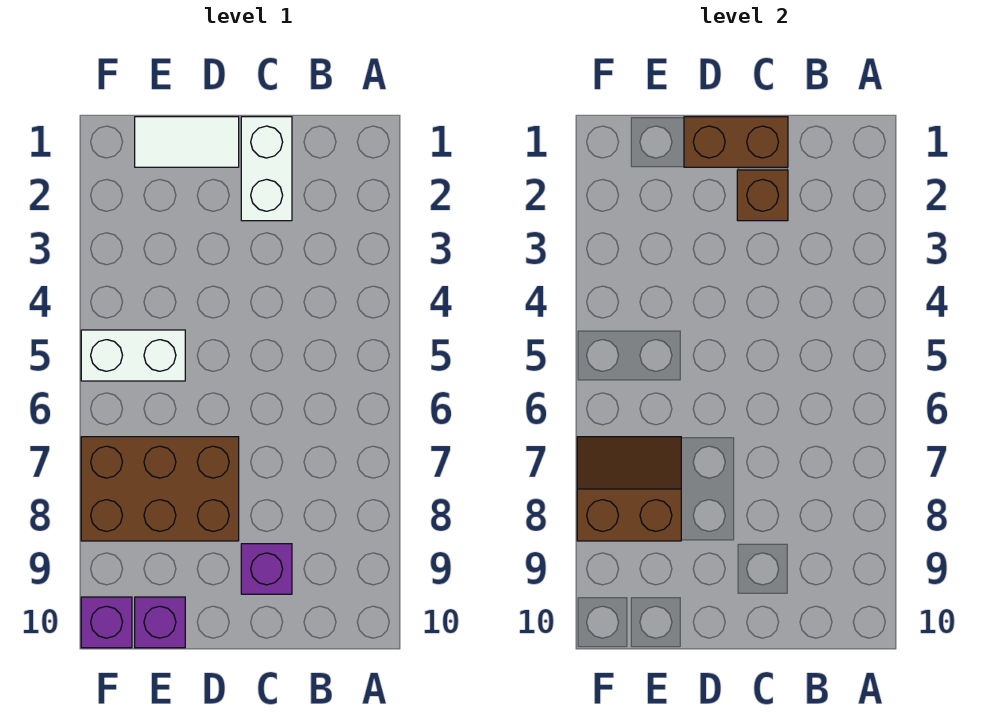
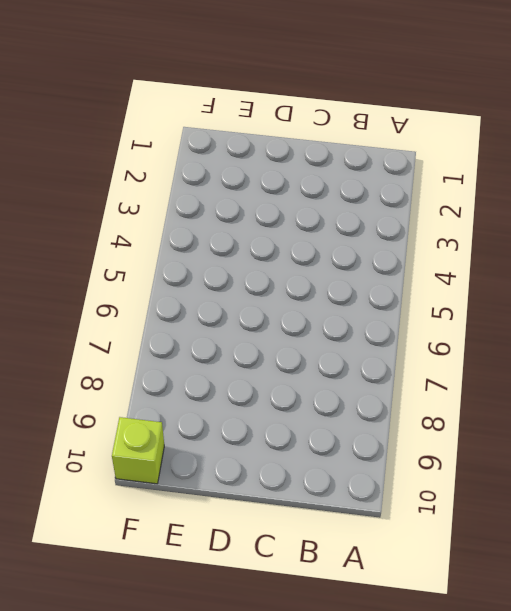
lime 1x1 brick [112,417,164,484] -> purple 1x1 brick [81,597,132,648]
none -> white 1x2 brick [241,117,292,221]
none -> purple 1x1 brick [241,544,292,594]

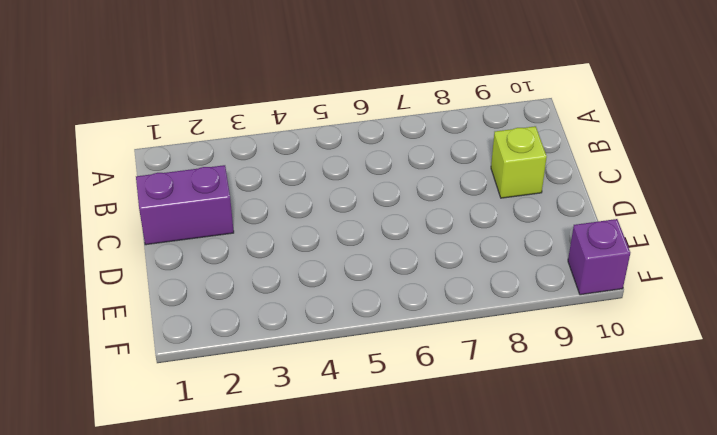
purple 1x2 brick [136,165,234,245] -> white 1x2 brick [241,117,292,221]
lime 1x1 brick [491,126,547,198] -> purple 1x1 brick [241,544,292,594]
none -> white 1x2 tile [135,117,239,167]
none -> brown 2x3 brick [81,437,239,541]

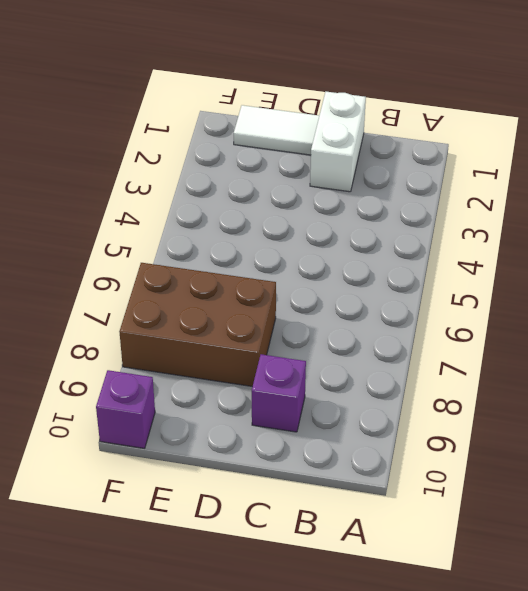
none -> white 1x2 brick [81,330,185,381]
none -> purple 1x1 brick [135,597,185,648]

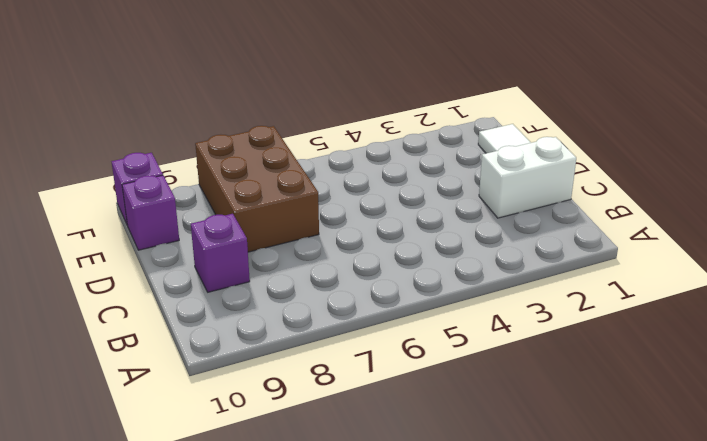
none -> white 1x2 brick [81,330,185,381]
none -> brown 1x2 brick [684,117,788,167]

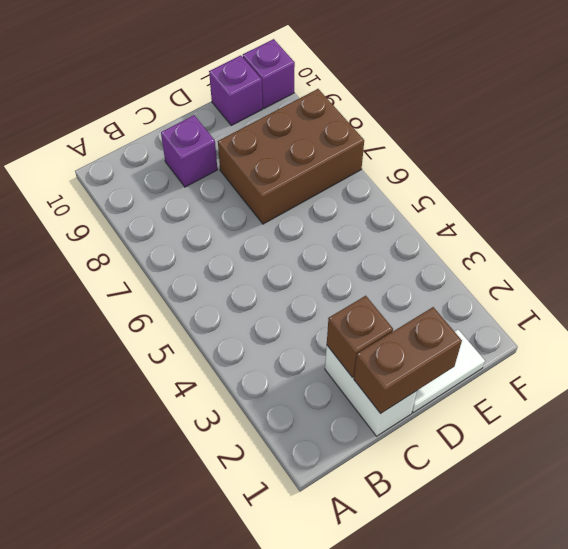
none -> white 1x2 brick [81,330,185,381]
none -> brown 2x2 slope [577,437,681,541]

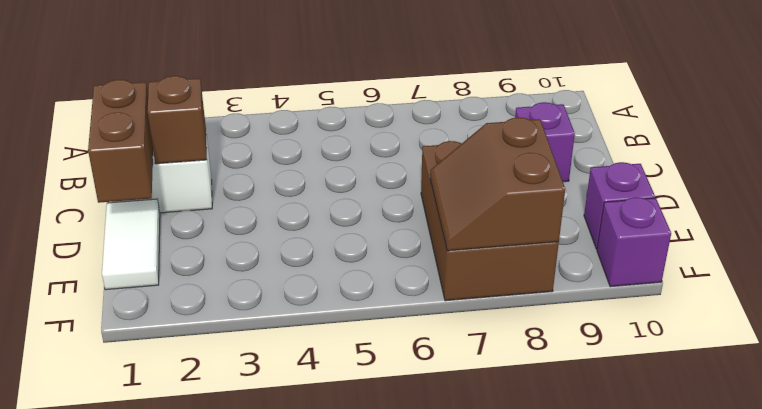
none -> white 1x2 brick [81,330,185,381]

